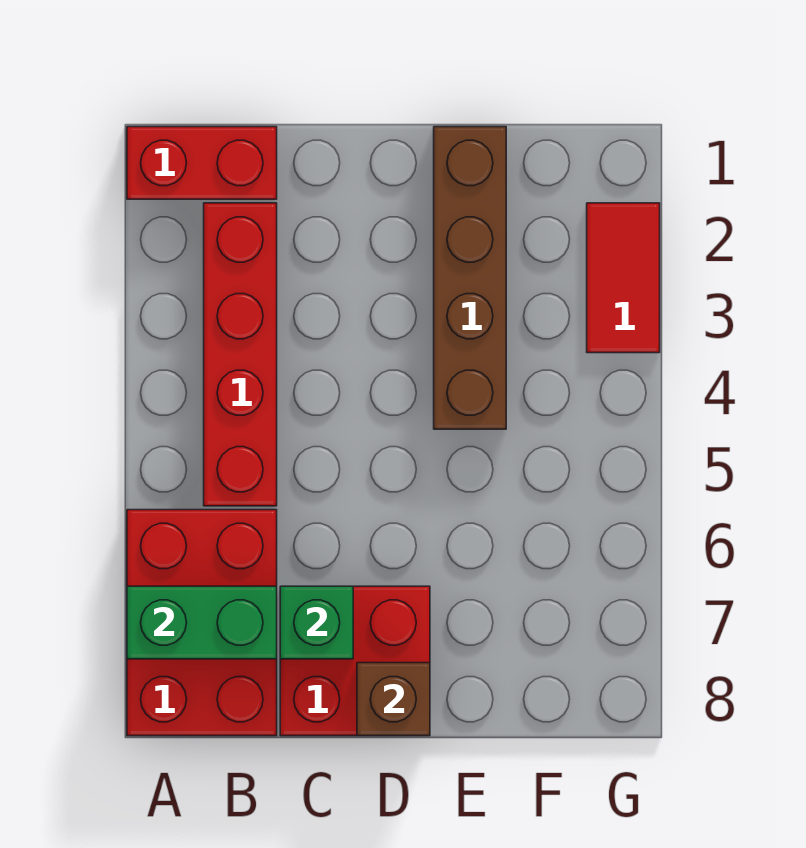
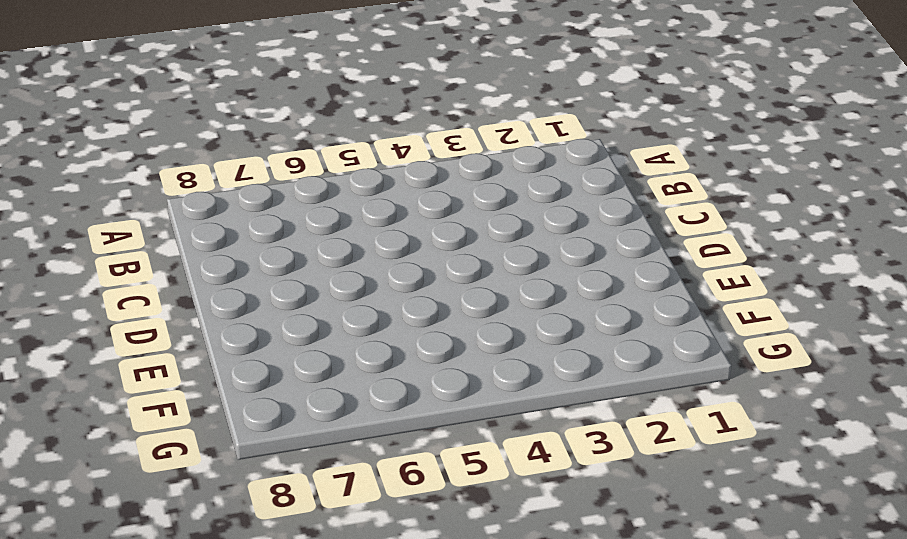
none -> red 1x2 brick [127,127,277,199]
none -> red 2x3 brick [127,510,277,736]

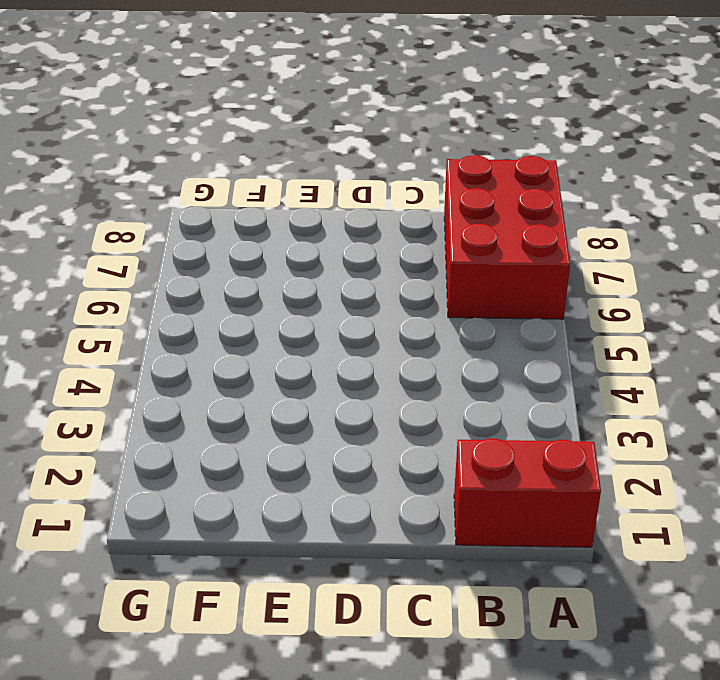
none -> red 1x4 brick [204,203,277,506]
none -> red 2x2 brick [280,586,430,736]

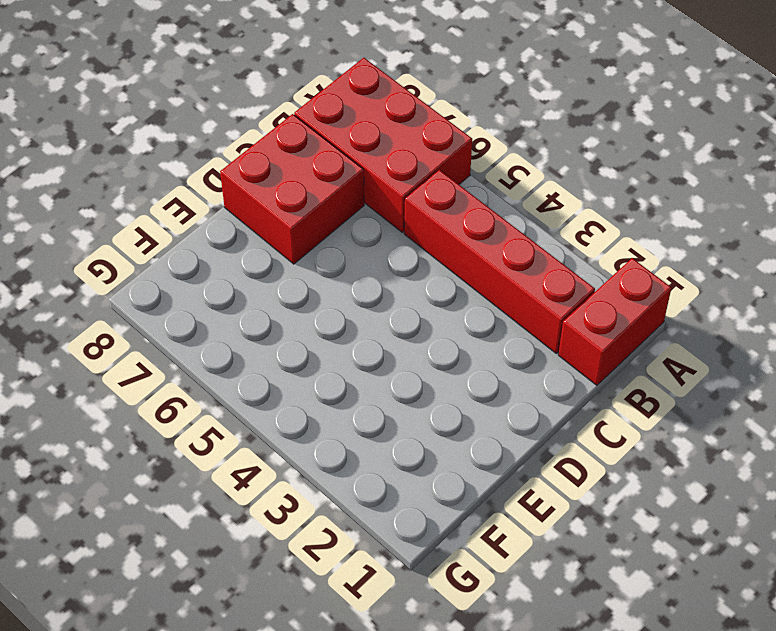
none -> brown 1x4 brick [434,127,506,429]
none -> red 1x2 tile [587,203,660,353]

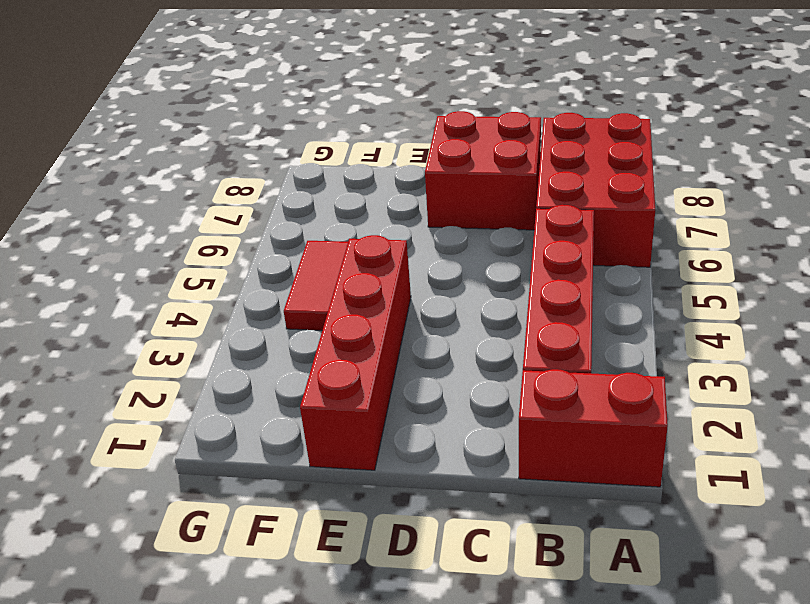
red 1x4 brick [300,235,411,470] -> brown 1x4 brick [434,127,506,429]
red 1x2 tile [284,241,348,330] -> red 1x2 tile moved to [587,203,660,353]
none -> green 1x2 brick [127,586,277,659]
none -> green 1x1 brick [280,586,353,659]

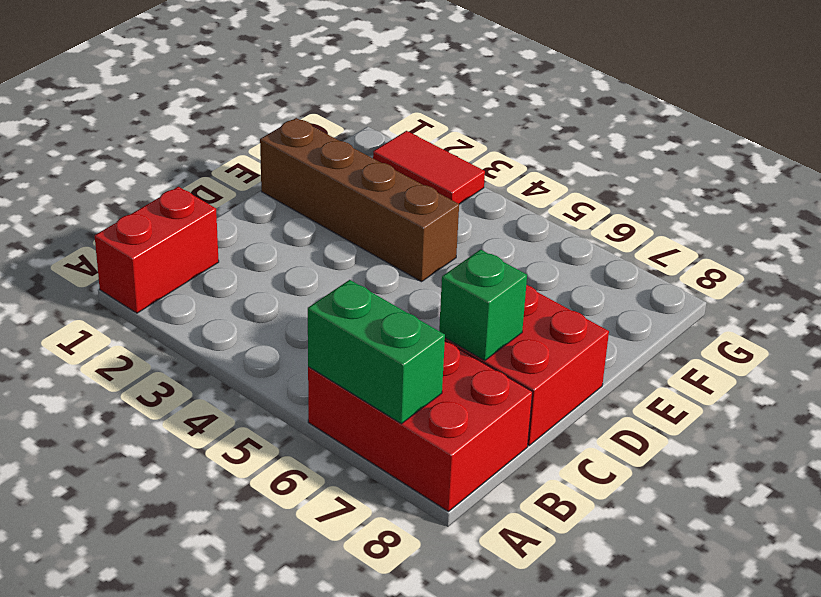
green 1x2 brick [308,280,445,424] -> green 1x2 brick turned to [127,586,277,659]
none -> red 1x4 brick [204,203,277,506]
none -> brown 1x1 brick [357,663,430,736]

